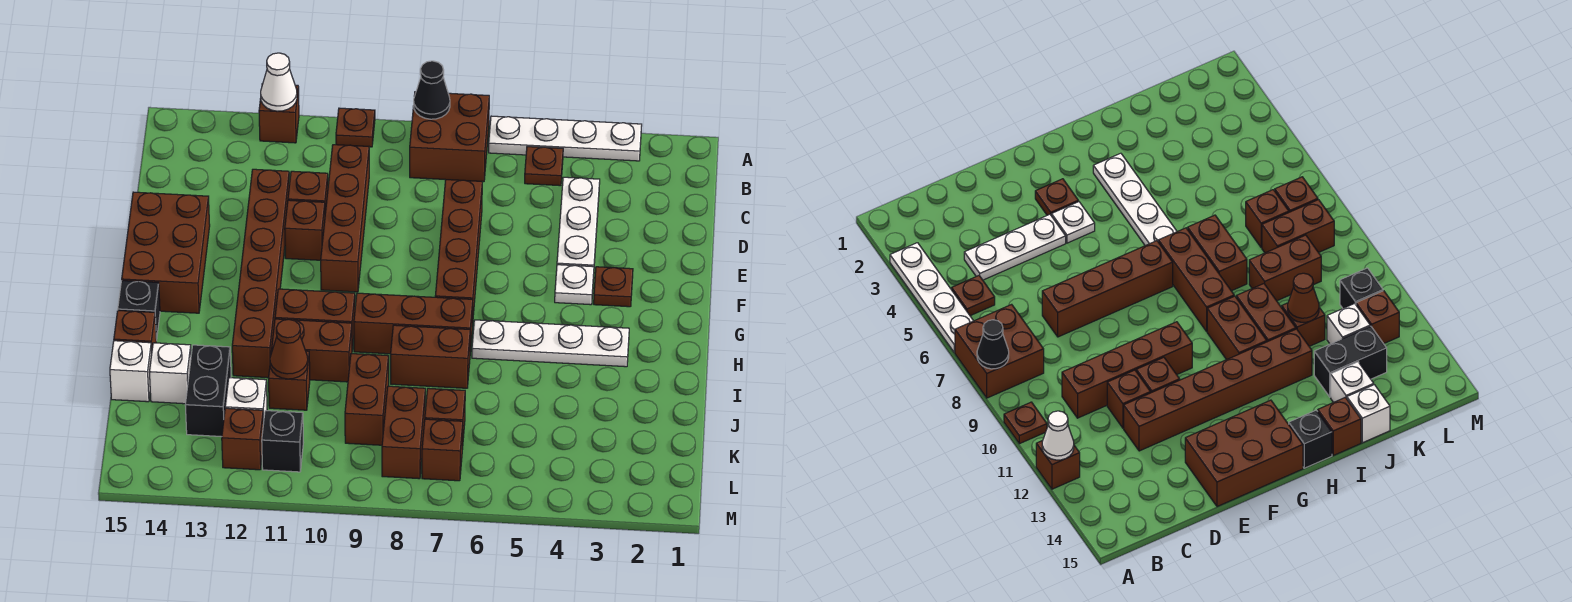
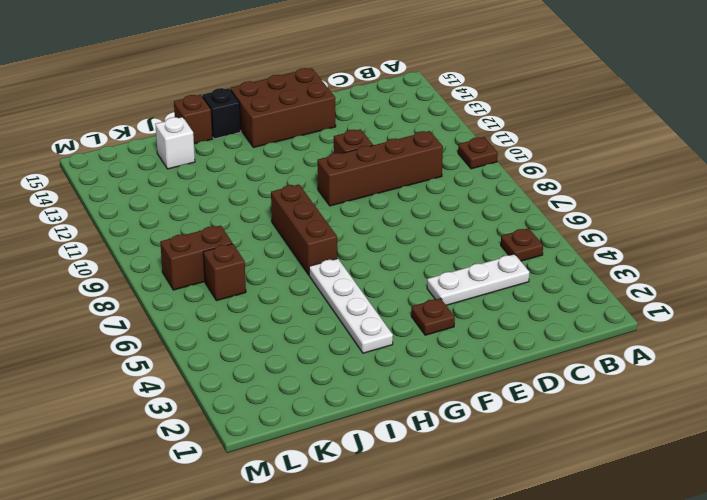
none -> white 1x4 plate [489,116,642,161]
none -> brown 2x2 brick [410,92,489,182]
none -> brown 1x1 brick [259,84,299,143]
none -> brown 1x4 brick [435,180,482,327]

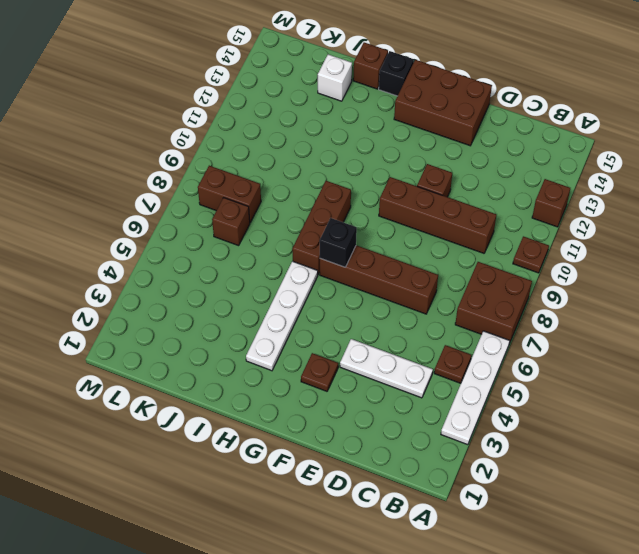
black 1x1 brick [320,218,357,267] -> black 1x1 brick moved to [262,411,303,472]
none -> brown 1x1 brick [288,171,328,213]
none -> brown 1x6 brick [232,169,289,378]
none -> white 1x1 plate [555,265,594,305]
none -> brown 1x2 brick [275,289,355,349]

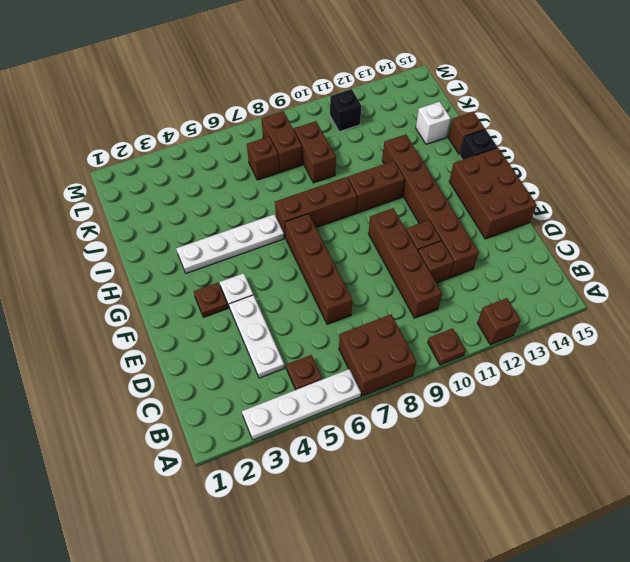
none -> brown 1x2 brick [391,325,470,388]
none -> brown 1x2 brick [272,319,352,382]
none -> brown 1x1 brick [269,349,310,410]
none -> black 1x2 brick [185,345,231,437]

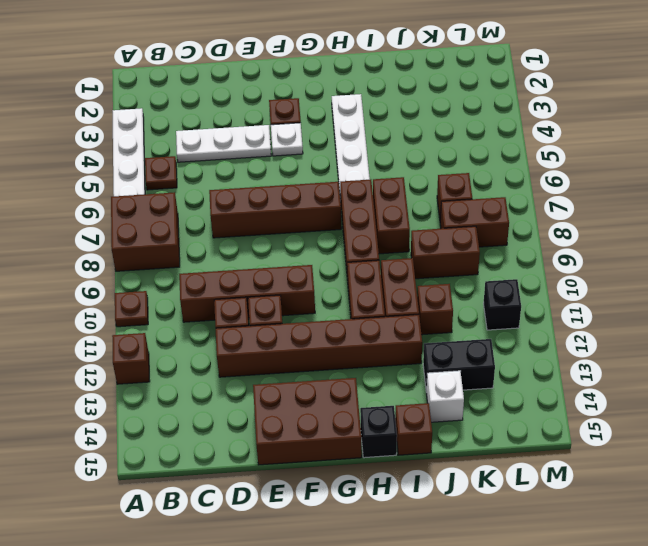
none -> white 1x1 brick [110,341,152,402]
none -> white 1x1 brick [225,378,267,424]
none -> brown 1x1 brick [422,419,463,481]
none -> brown 1x1 brick [222,408,263,470]

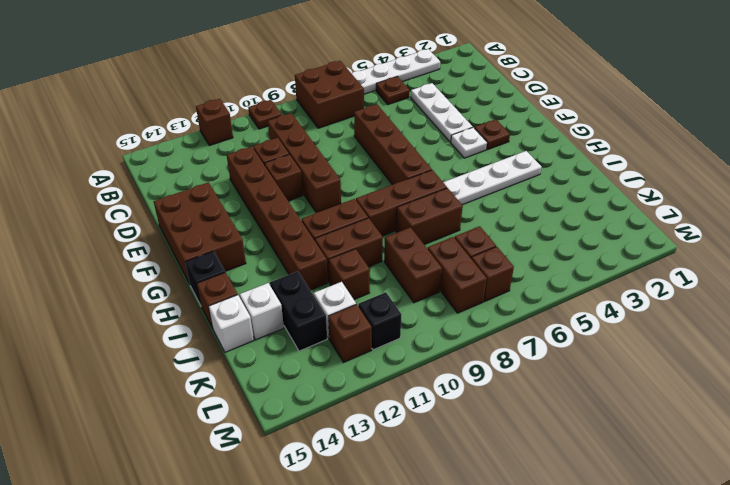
none -> black 1x1 cone [414,61,450,119]
none -> white 1x1 cone [261,53,297,111]
none -> brown 1x1 cone [270,320,308,379]

